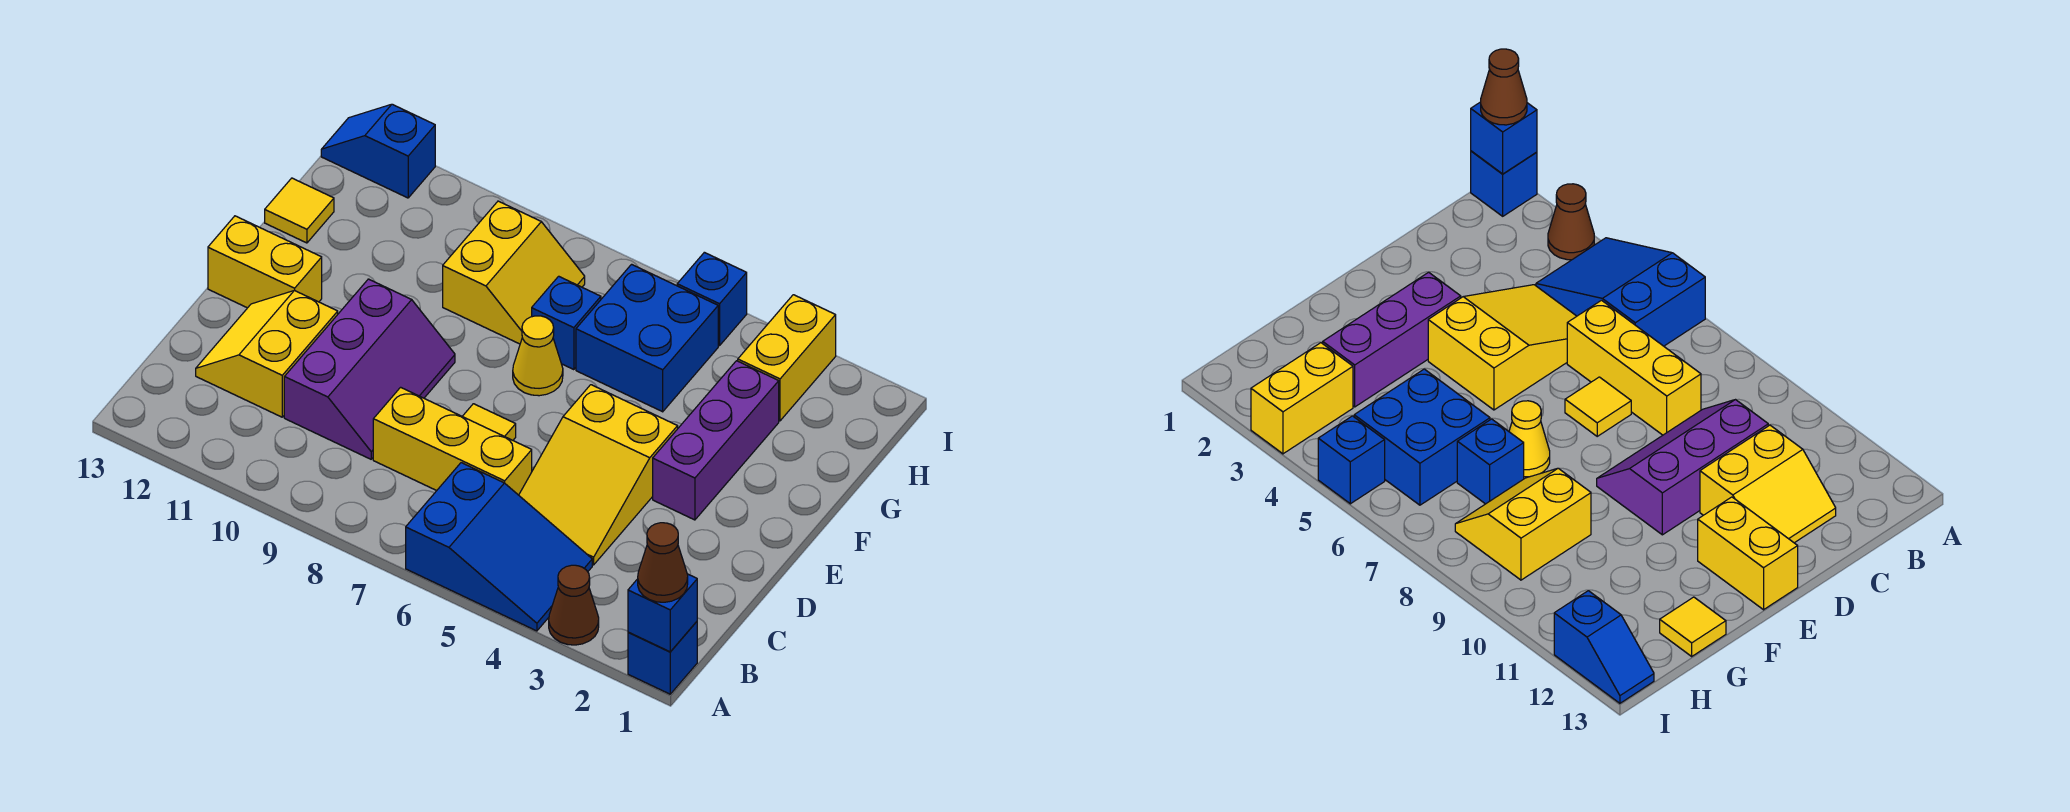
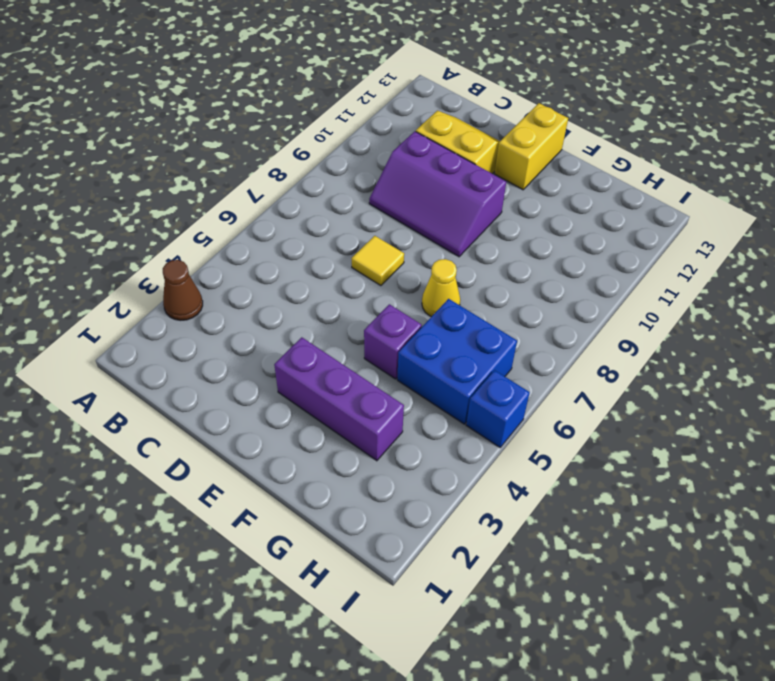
purple 1x1 brick [364,304,422,379] -> none
none -> blue 1x1 brick [628,622,697,694]
none -> blue 2x3 slope [406,463,592,631]
none -> yellow 2x3 slope [519,385,678,565]

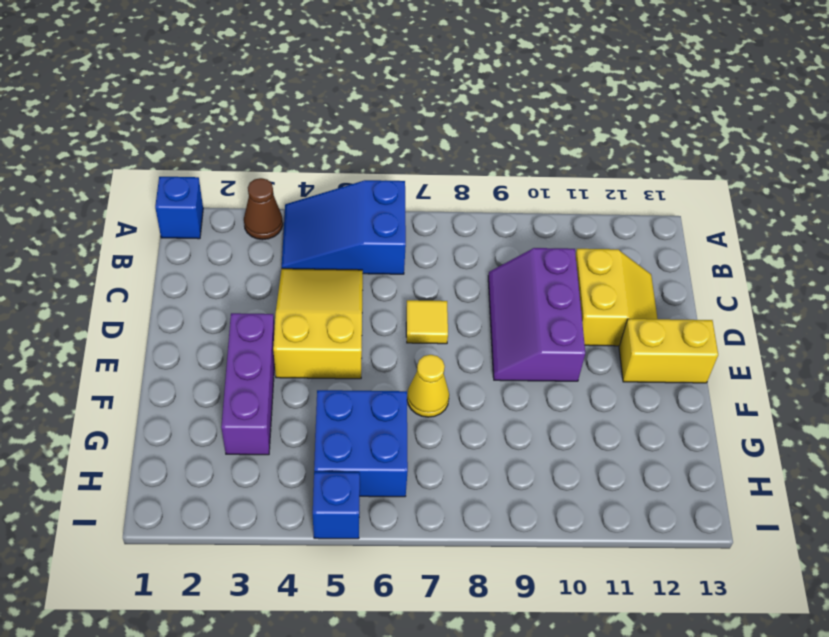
none -> yellow 1x3 brick [373,387,532,495]
none -> blue 1x1 brick [532,276,601,370]
none -> yellow 2x2 slope [443,201,585,344]

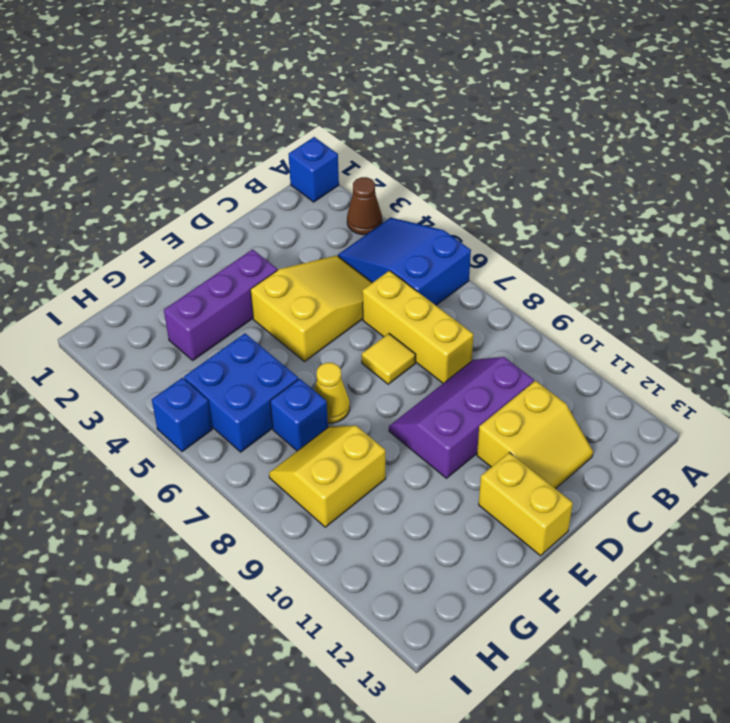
none -> yellow 1x1 tile [265,178,334,243]
none -> yellow 1x2 brick [738,295,836,421]
none -> blue 1x2 slope [321,104,435,198]

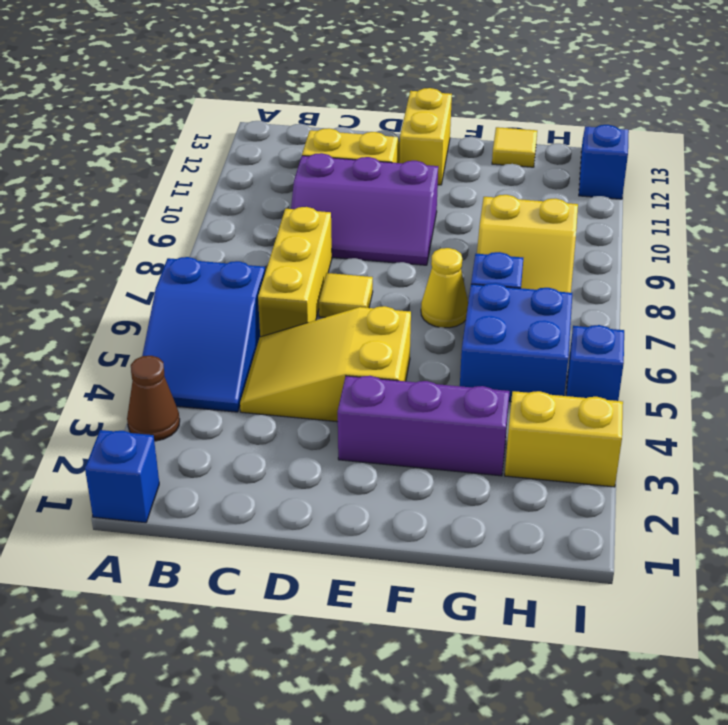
none -> blue 1x1 brick [628,574,697,652]
none -> brown 1x1 cone [638,523,688,602]

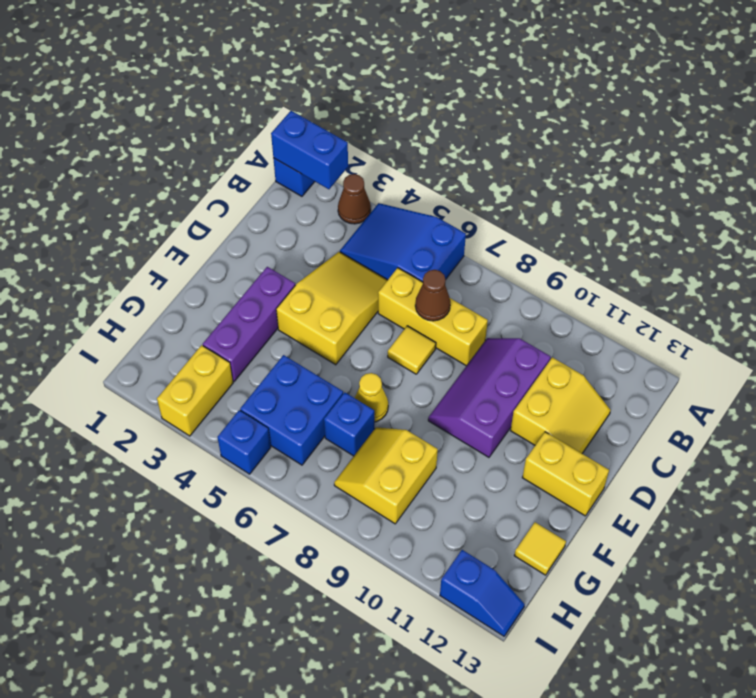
blue 1x2 brick [271,111,348,189] -> blue 1x1 brick [628,574,697,652]
brown 1x1 cone [415,270,450,321] -> brown 1x1 cone moved to [638,523,688,602]

